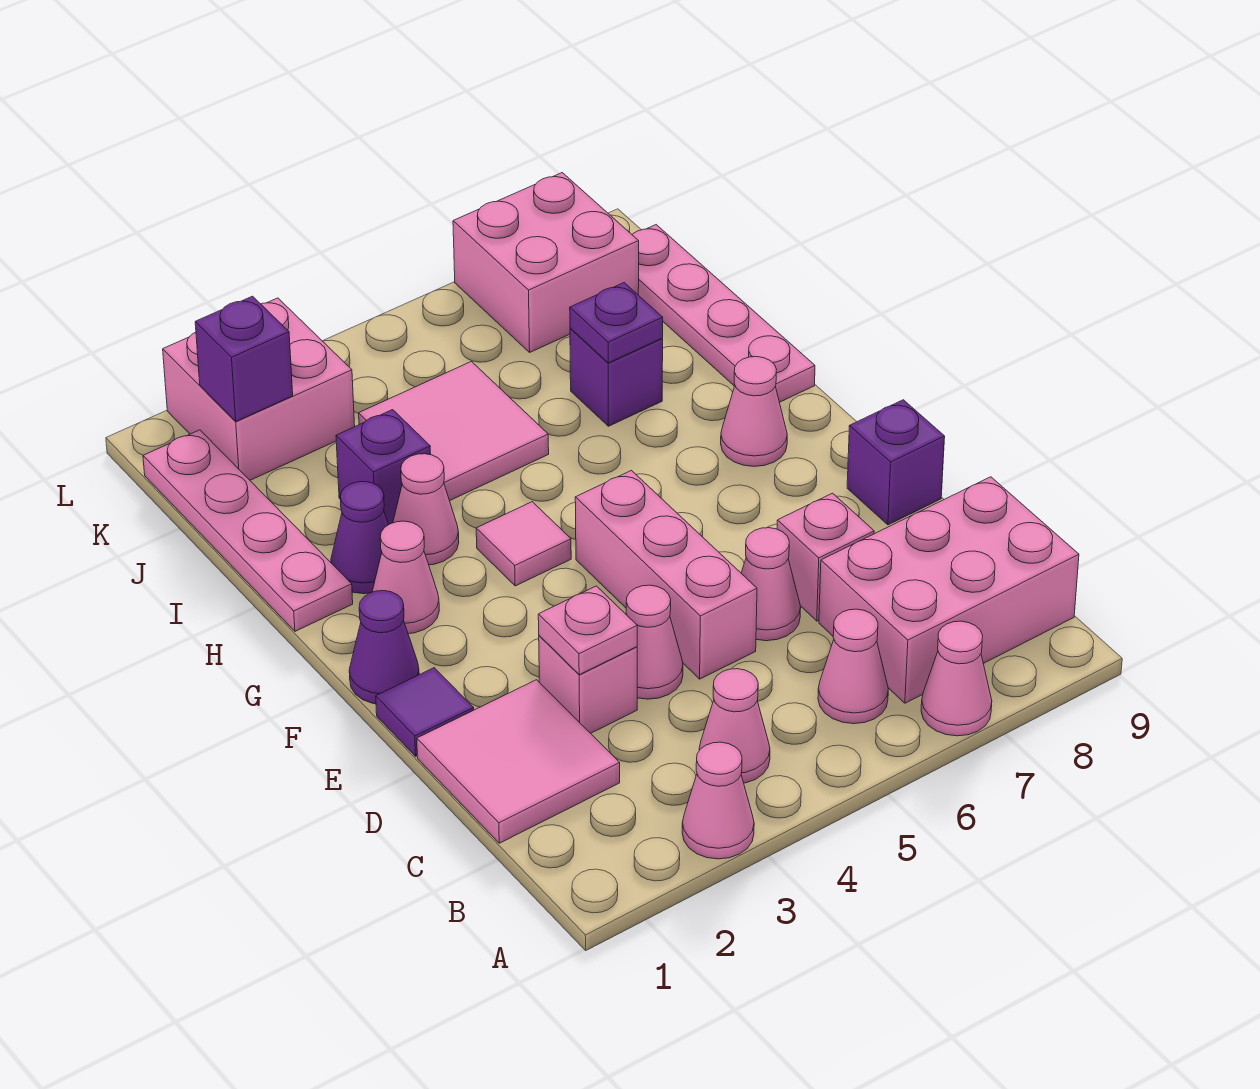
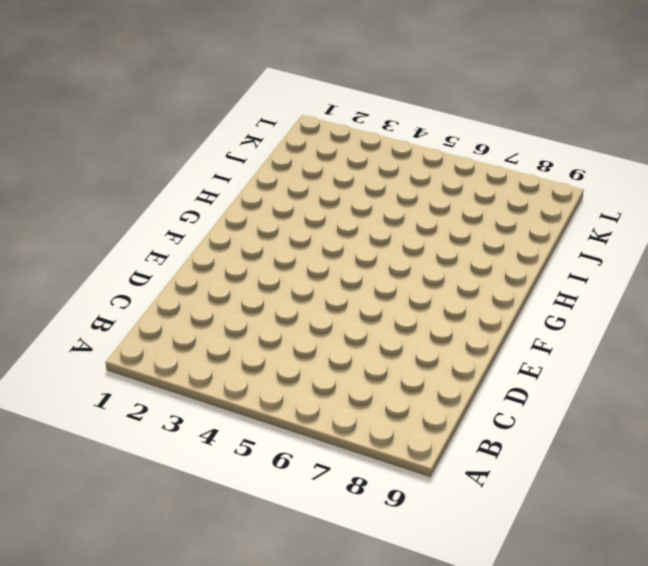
none -> pink 1x1 cone [682,742,754,859]
none -> pink 1x1 cone [921,621,992,736]
none -> pink 1x1 cone [699,669,770,783]

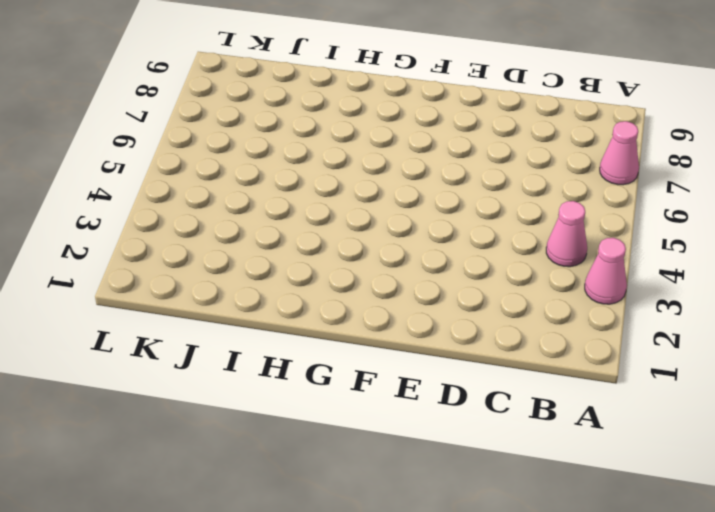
none -> pink 1x1 cone [818,609,888,724]
none -> pink 2x3 brick [819,477,1079,703]
none -> pink 2x2 tile [417,680,620,843]

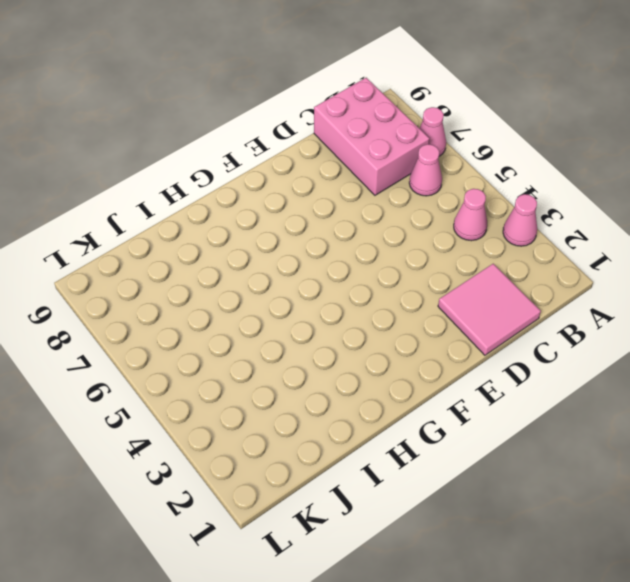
none -> pink 1x1 brick [539,636,637,733]
none -> pink 1x1 cone [626,585,683,699]
none -> pink 1x3 brick [575,471,757,679]

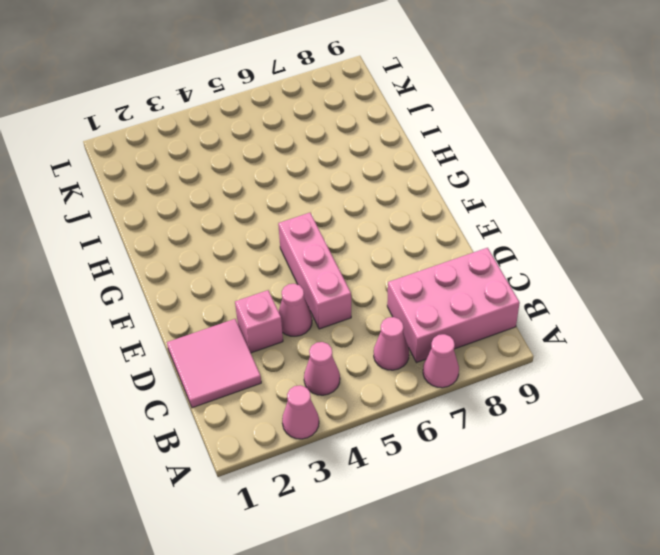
none -> pink 1x1 cone [741,528,801,641]
none -> pink 1x1 brick [777,493,874,621]
none -> purple 1x1 tile [376,668,474,756]

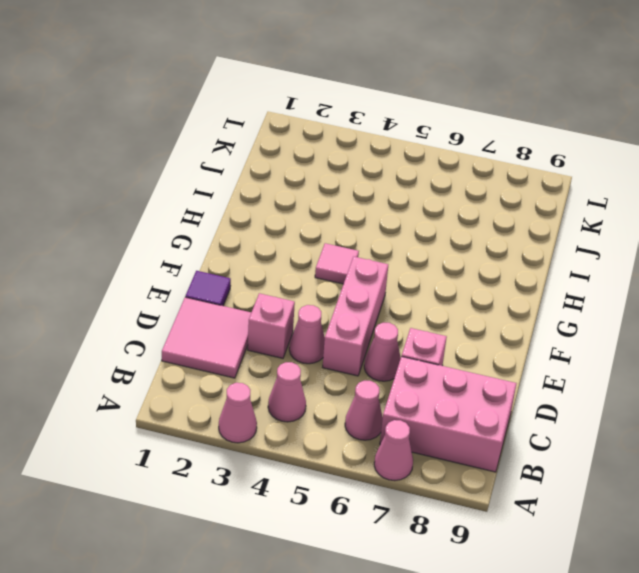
none -> purple 1x1 brick [847,400,945,525]
none -> purple 1x1 cone [349,591,419,704]
none -> pink 1x1 cone [372,521,439,634]

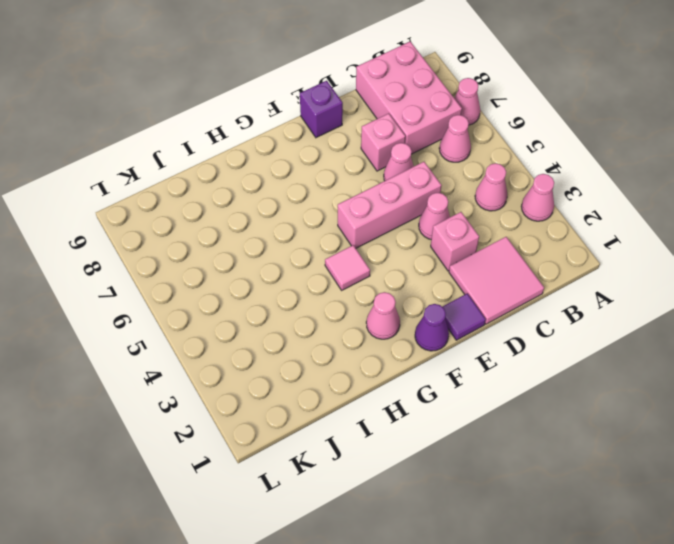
none -> pink 1x1 cone [721,357,787,466]
none -> pink 1x4 plate [143,430,353,631]
none -> purple 1x1 cone [331,482,388,594]

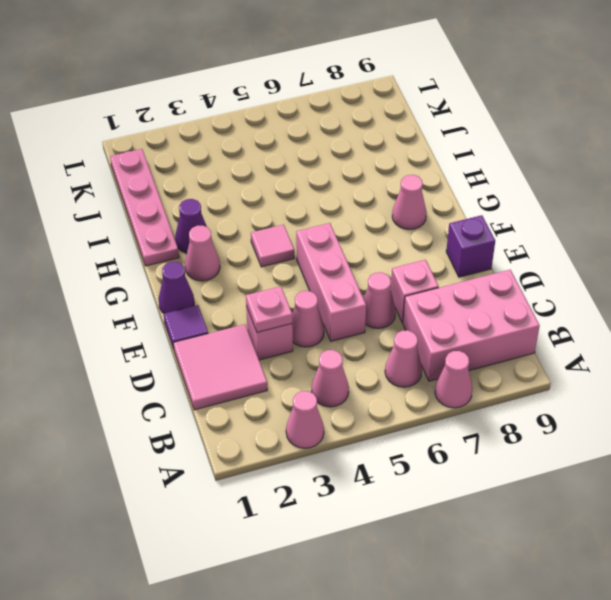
none -> pink 1x1 cone [393,454,459,565]
none -> pink 1x4 plate [632,225,815,402]
none -> purple 1x1 brick [336,410,431,525]

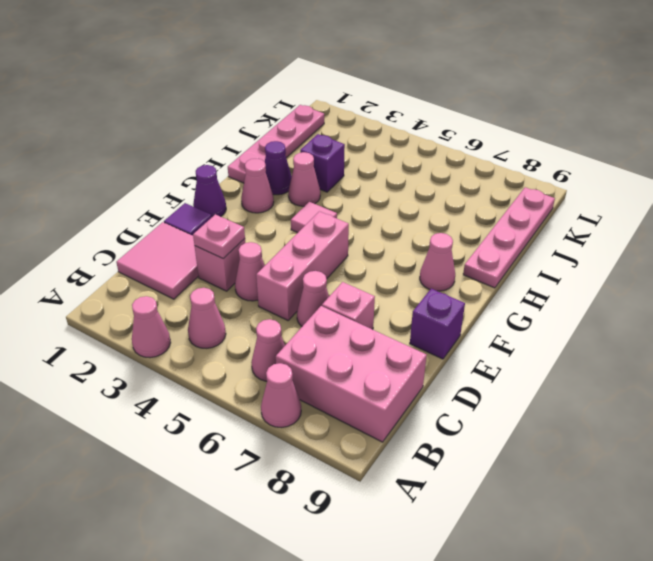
none -> pink 2x2 tile [359,361,549,501]
none -> purple 1x1 brick [570,328,663,426]
none -> pink 2x2 brick [163,298,355,480]

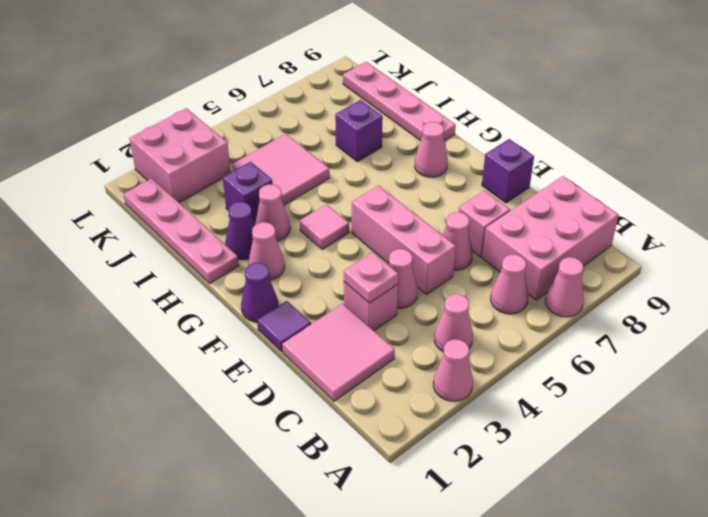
none -> pink 2x2 brick [453,173,639,352]
none -> purple 1x1 plate [570,283,663,363]
none -> purple 1x1 brick [195,296,293,421]

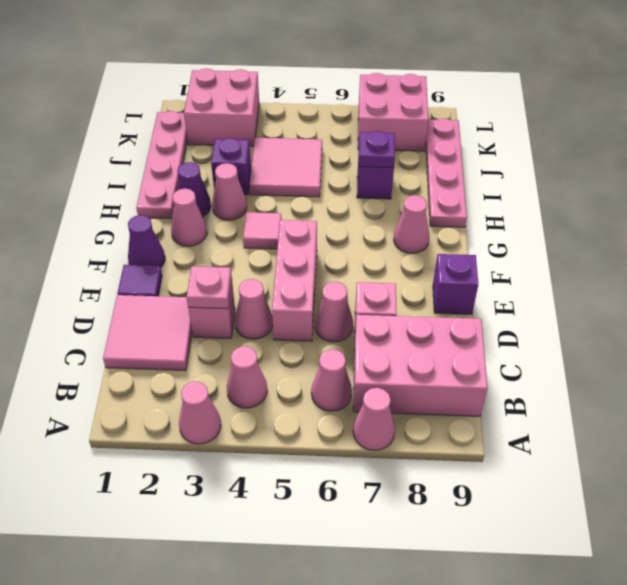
none -> purple 1x1 brick [195,296,293,421]

